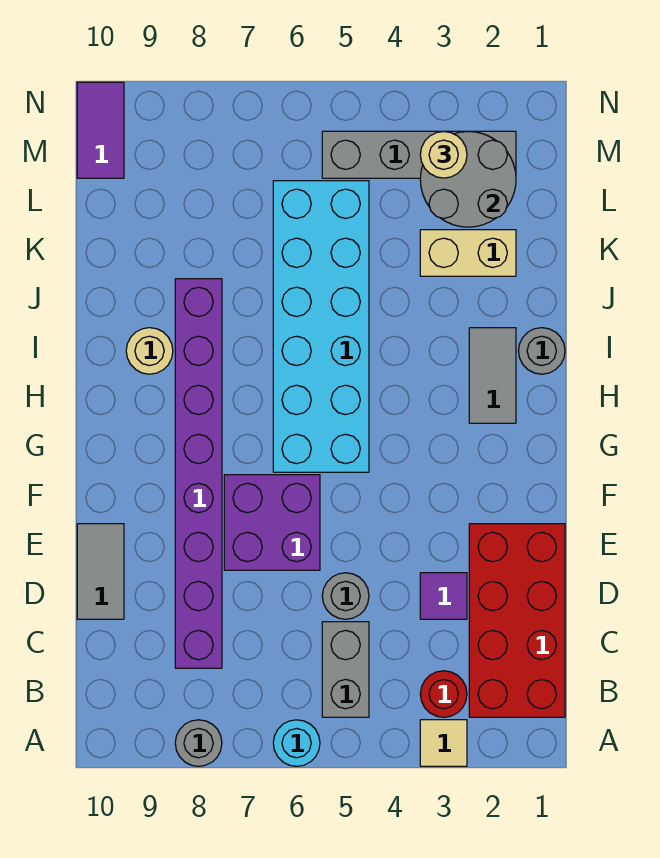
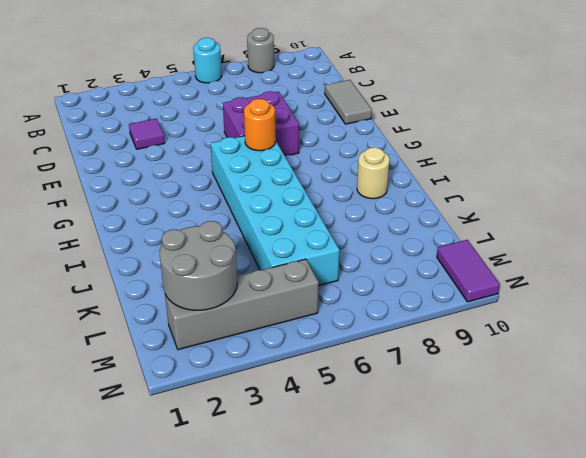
orange 1x1 round brick [244,99,276,151] -> none
none -> tan 1x1 tile [420,720,467,766]
none -> red 2x4 brick [469,524,565,717]
none -> red 1x1 round brick [420,671,467,717]

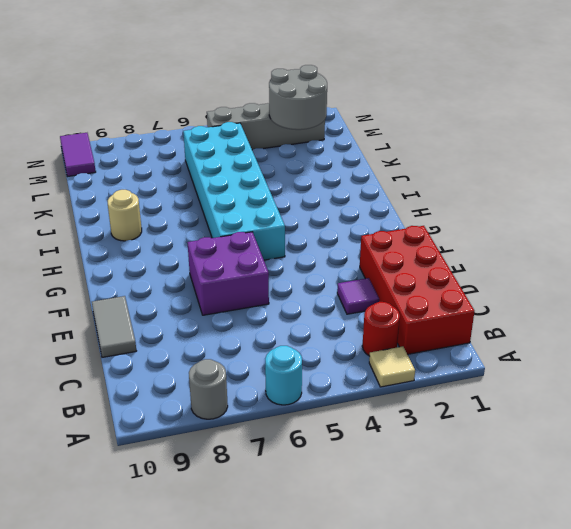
none -> grey 1x2 brick [322,622,369,717]
none -> purple 1x8 brick [175,279,222,668]
none -> grey 1x1 round brick [322,573,369,619]

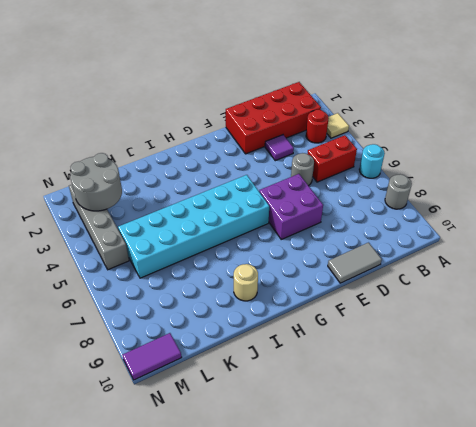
red 1x2 brick [308,135,357,182] -> grey 1x2 brick [322,622,369,717]
none -> purple 1x8 brick [175,279,222,668]
none -> grey 1x2 tile [469,328,516,423]
none -> grey 1x1 round brick [519,328,565,374]

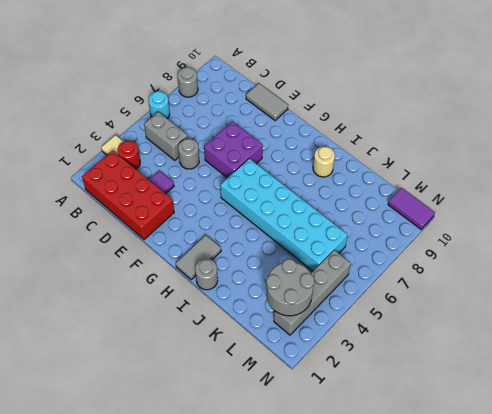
grey 1x2 tile [176,235,221,280] -> grey 1x2 tile turned to [469,328,516,423]
none -> purple 1x8 brick [175,279,222,668]
none -> tan 1x2 brick [420,230,516,276]
none -> tan 1x1 round brick [420,132,467,178]

